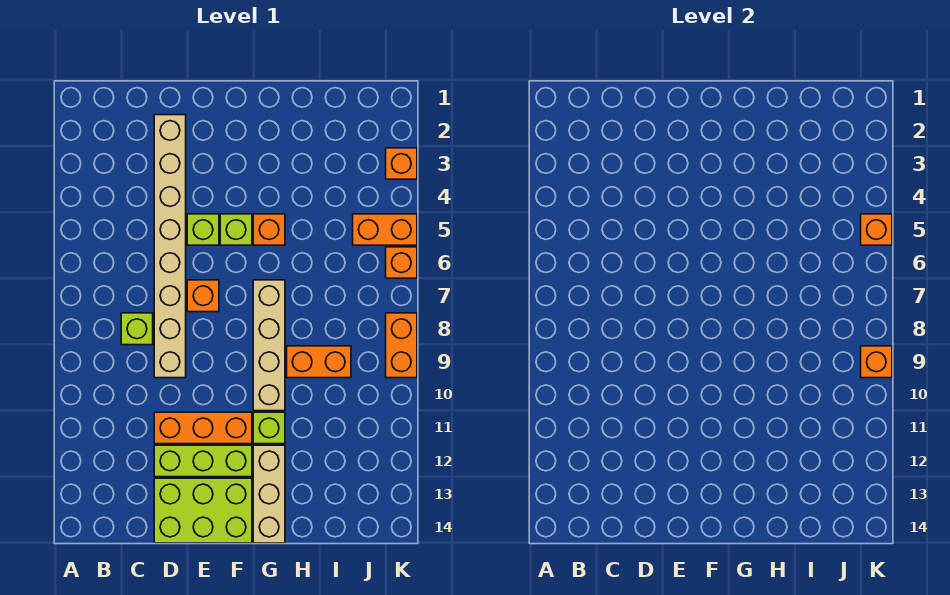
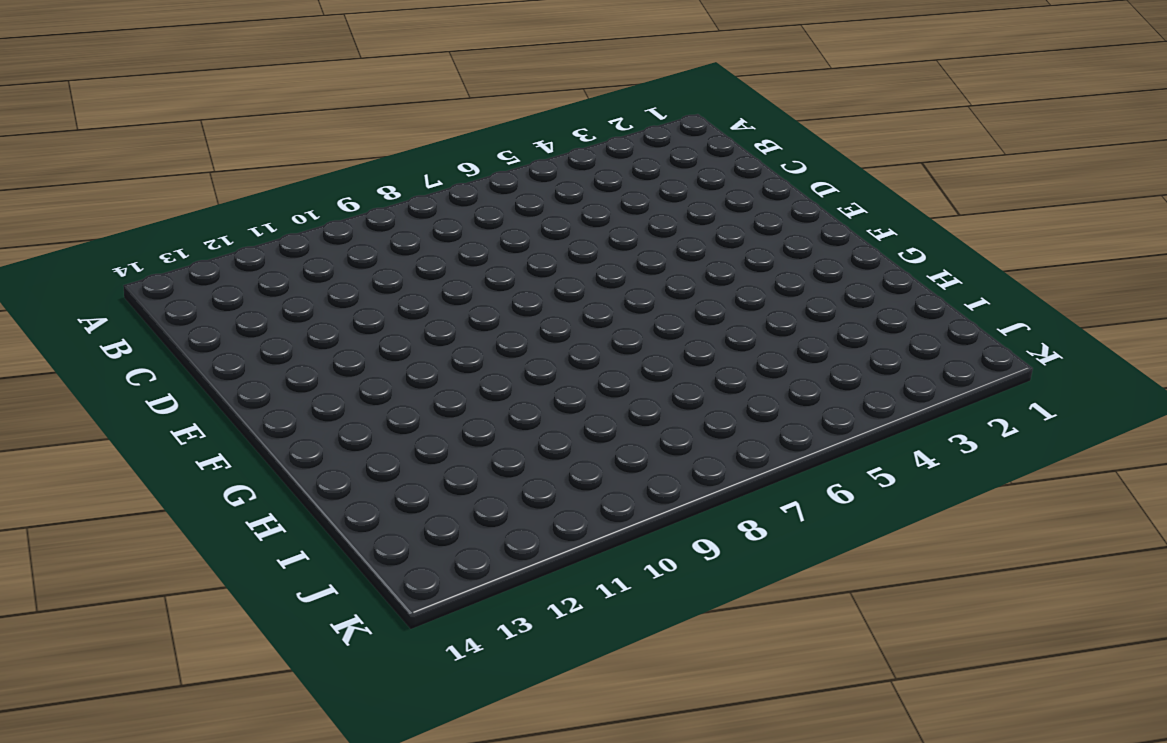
none -> lime 1x1 brick [121,313,153,345]
none -> tan 1x8 brick [154,115,186,378]
none -> orange 1x3 brick [154,412,252,444]

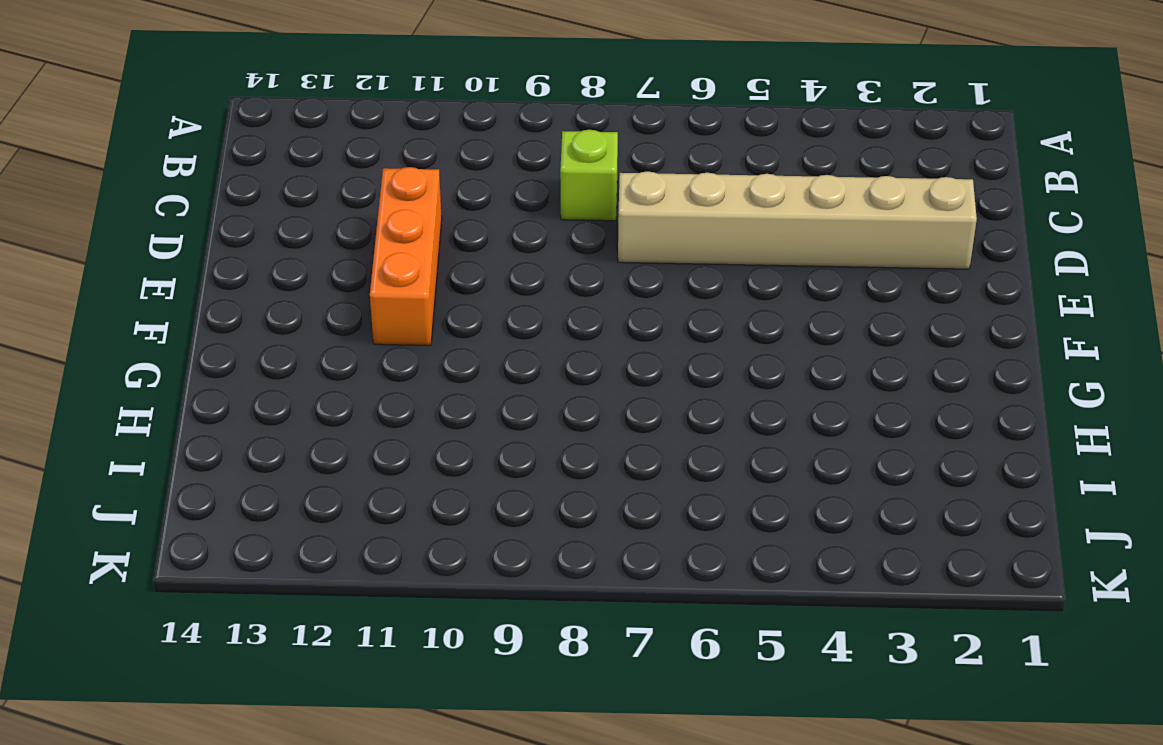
tan 1x6 brick [618,172,977,269] -> tan 1x8 brick [154,115,186,378]
none -> lime 1x3 brick [154,445,252,477]
none -> lime 2x3 brick [154,478,252,543]
none -> lime 1x1 brick [187,214,219,245]

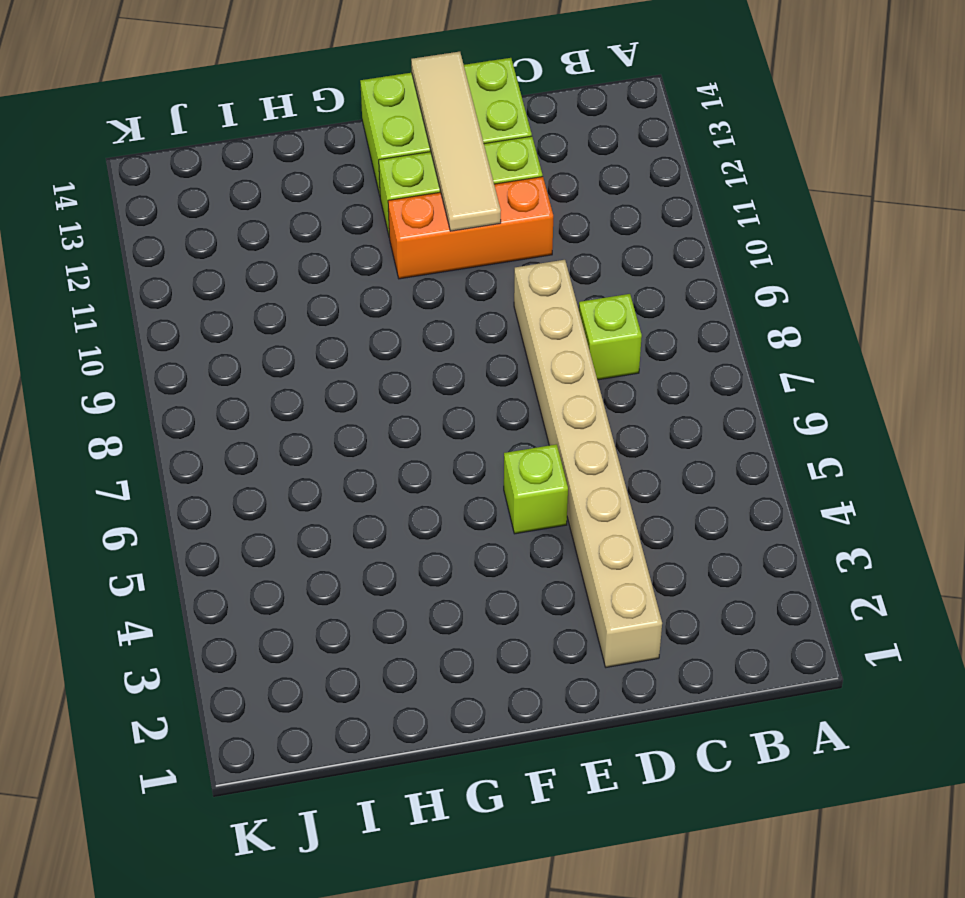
tan 1x4 tile [411,52,501,231] -> none
none -> orange 1x1 brick [187,280,219,312]
none -> lime 1x1 brick [220,214,252,245]
none -> orange 1x1 brick [253,214,285,245]

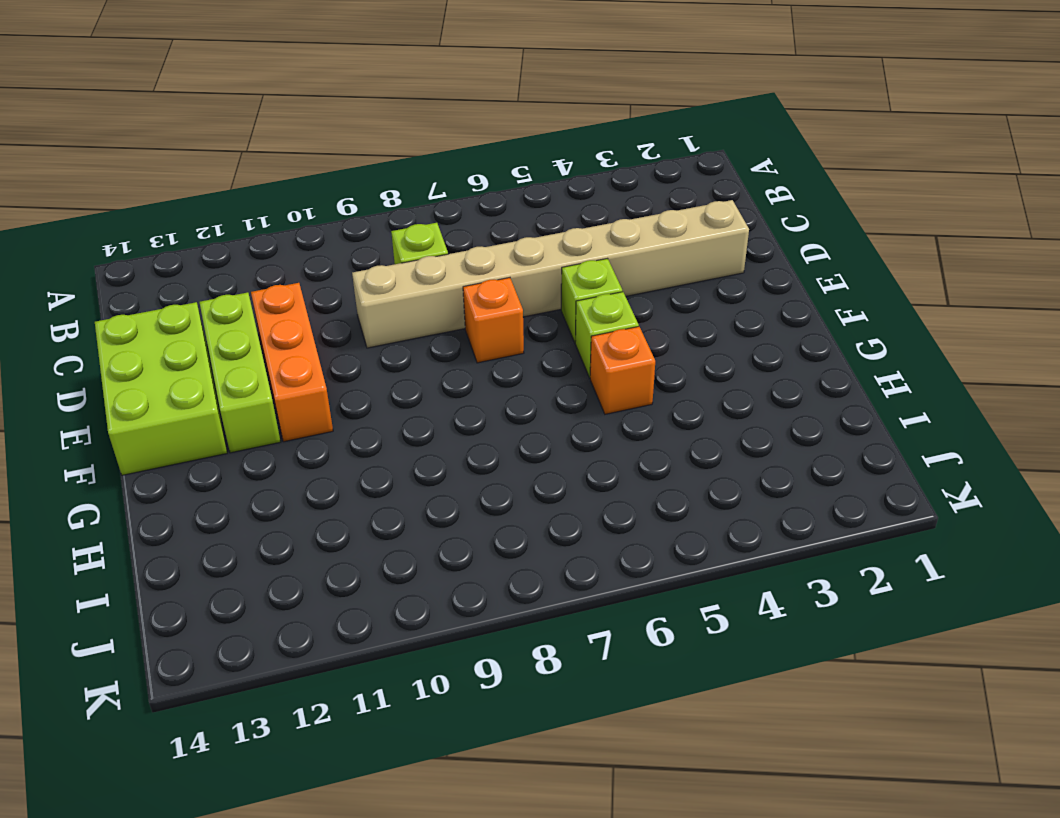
none -> tan 1x4 brick [253,280,285,411]
none -> lime 1x1 brick [253,412,285,444]
none -> tan 1x3 brick [253,445,285,543]

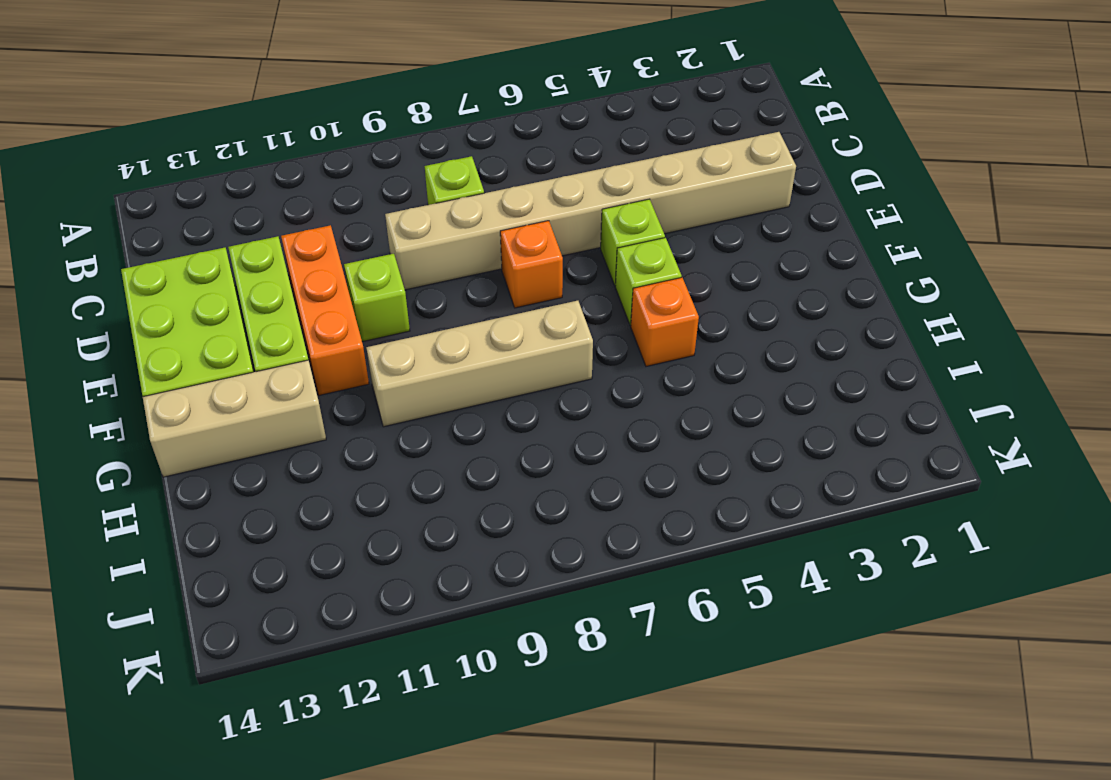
lime 1x1 brick [344,254,410,342] -> lime 1x1 brick moved to [253,412,285,444]
none -> orange 1x2 brick [287,346,351,378]
none -> orange 1x2 brick [353,214,417,245]
none -> orange 1x1 brick [386,148,417,179]

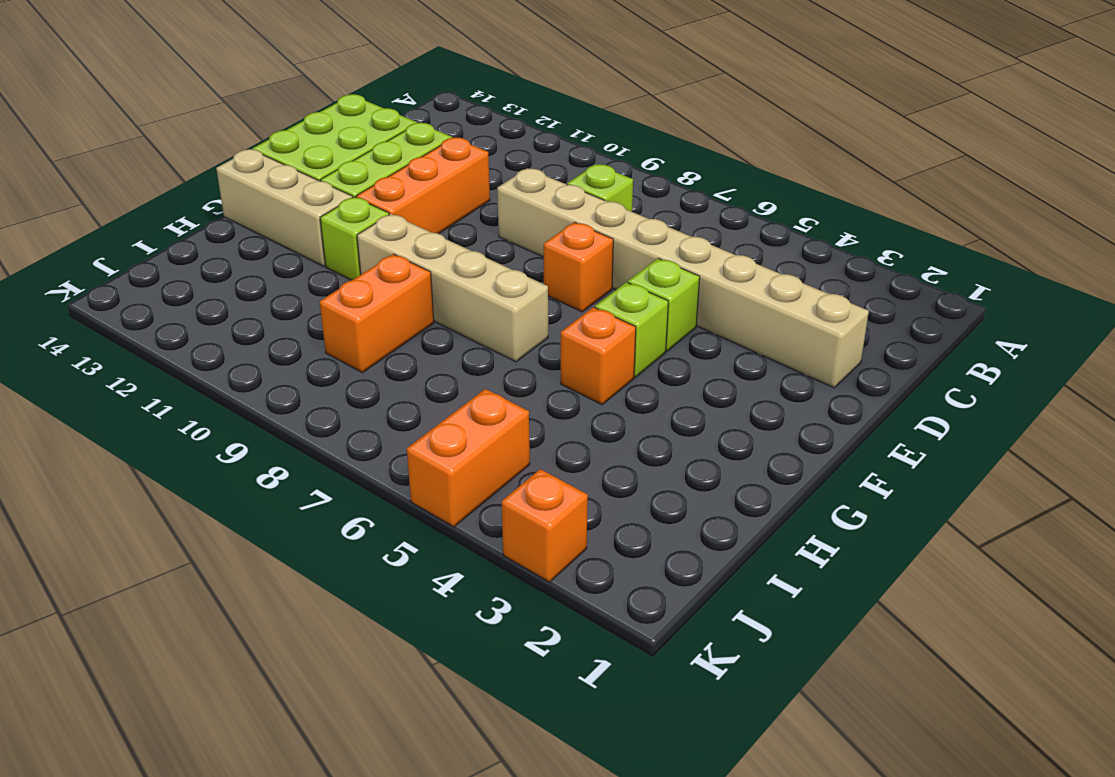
none -> orange 1x1 brick [386,247,417,278]
none -> orange 1x2 brick [386,313,417,378]
none -> orange 1x1 brick [861,214,892,245]

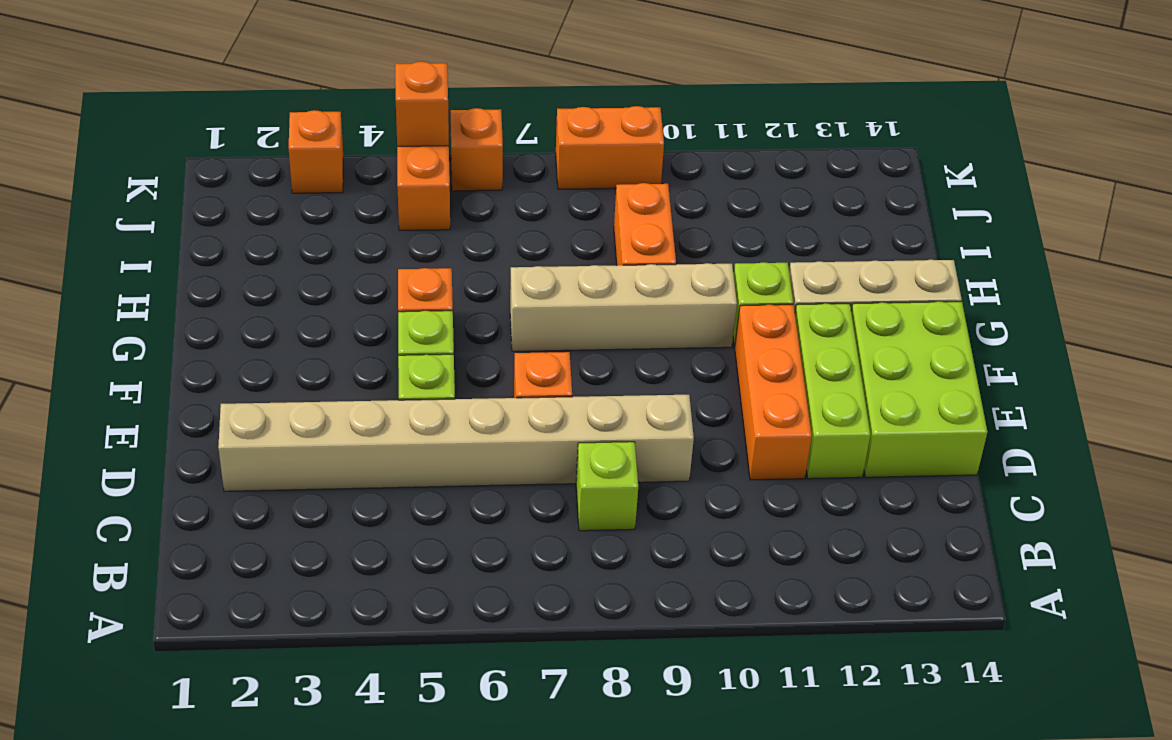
none -> orange 1x1 brick [861,346,892,378]

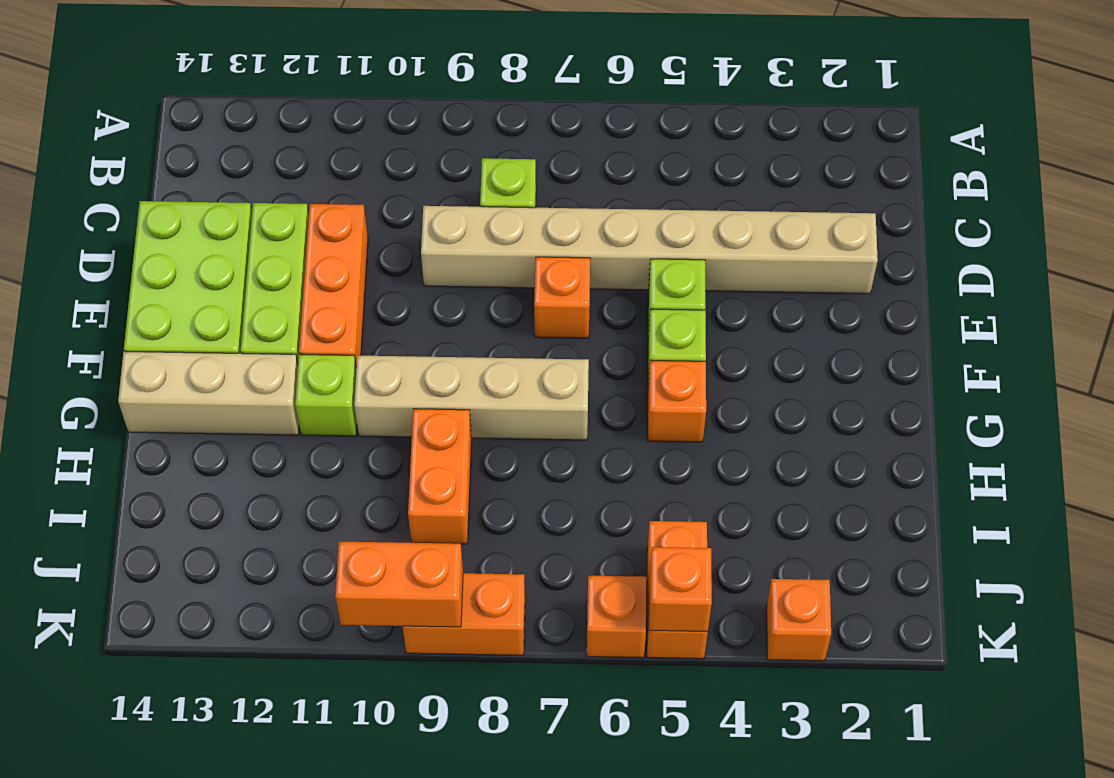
orange 1x2 brick [335,542,463,627] -> orange 1x1 brick [861,346,892,378]

